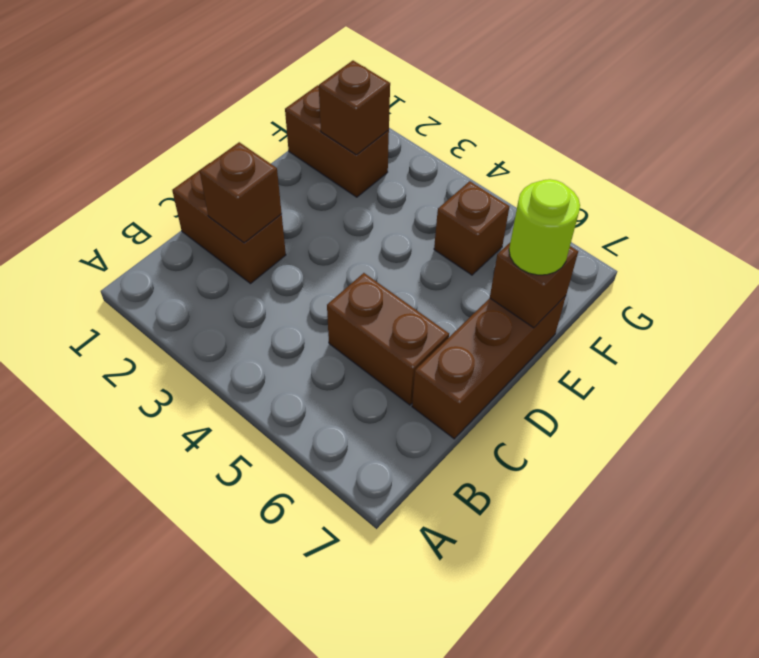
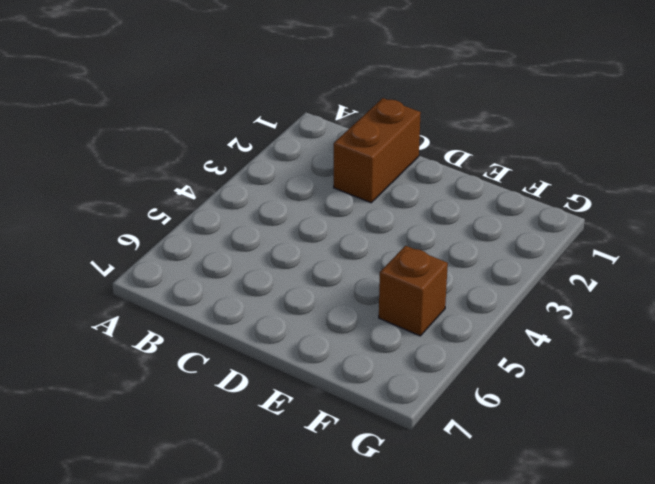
none -> brown 1x2 brick [327,273,449,405]
none -> brown 1x3 brick [412,296,566,439]

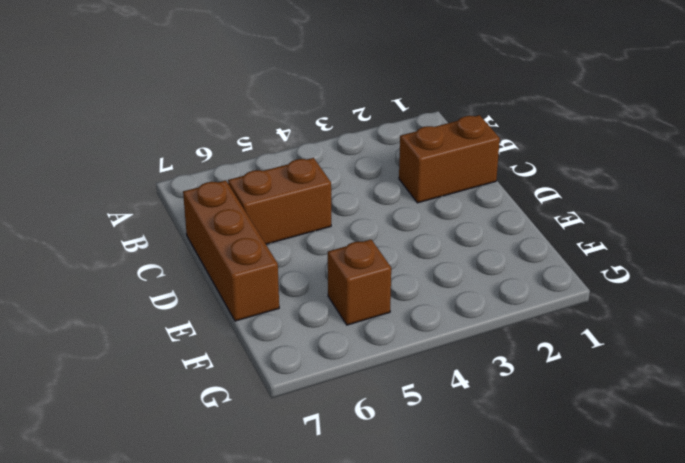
none -> brown 1x2 brick [285,85,389,197]
none -> brown 1x1 brick [200,142,282,243]

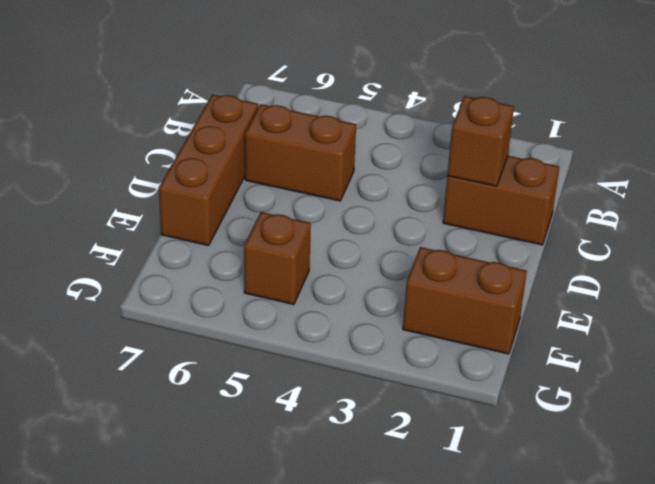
none -> brown 1x1 brick [490,243,578,328]
none -> brown 1x1 brick [319,61,390,155]

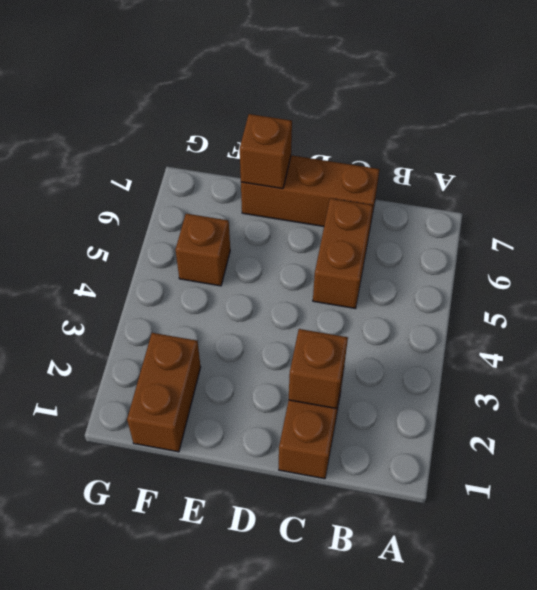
none -> brown 1x1 brick [319,61,390,155]
none -> lime 1x1 round brick [509,179,580,275]

